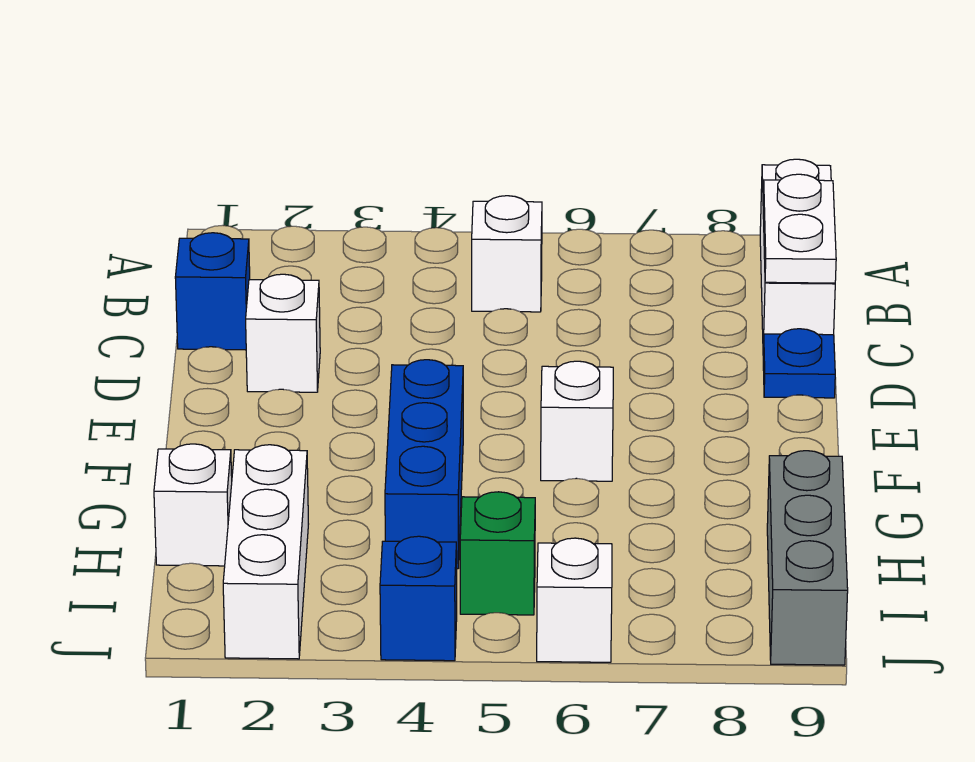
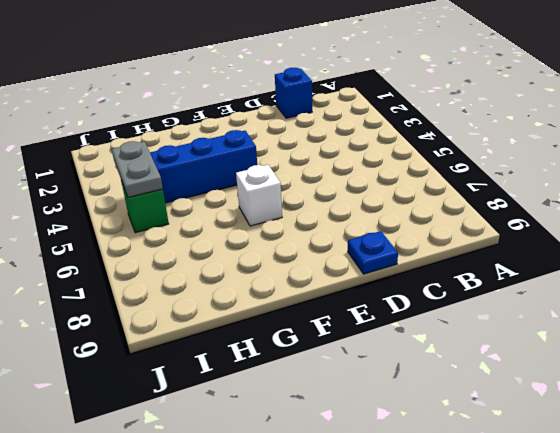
grey 1x2 plate [112,141,163,197] -> none
none -> white 1x3 brick [760,159,835,345]
none -> white 1x1 brick [472,196,542,312]
none -> white 1x1 brick [246,274,320,392]

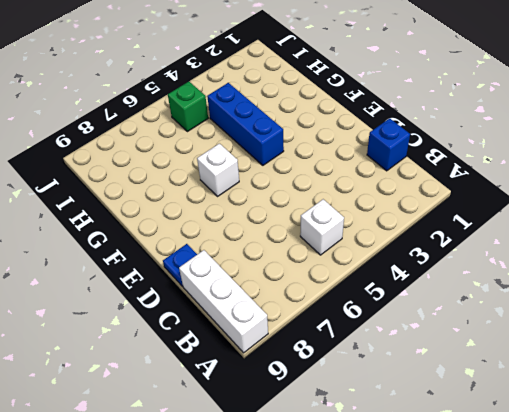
none -> white 1x1 brick [246,274,320,392]
none -> white 1x1 brick [154,444,232,566]
none -> white 1x3 brick [223,445,308,659]

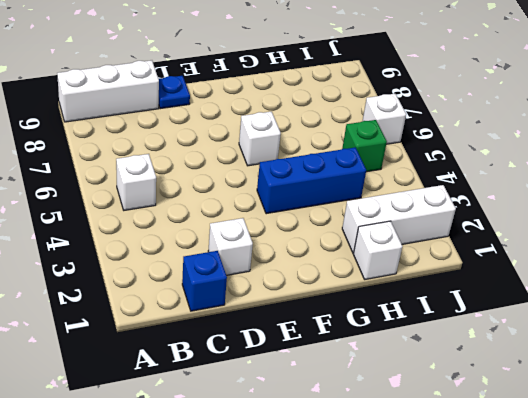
none -> grey 1x3 brick [767,451,848,665]
none -> blue 1x1 brick [380,536,457,661]
none -> white 1x2 plate [763,174,836,283]

